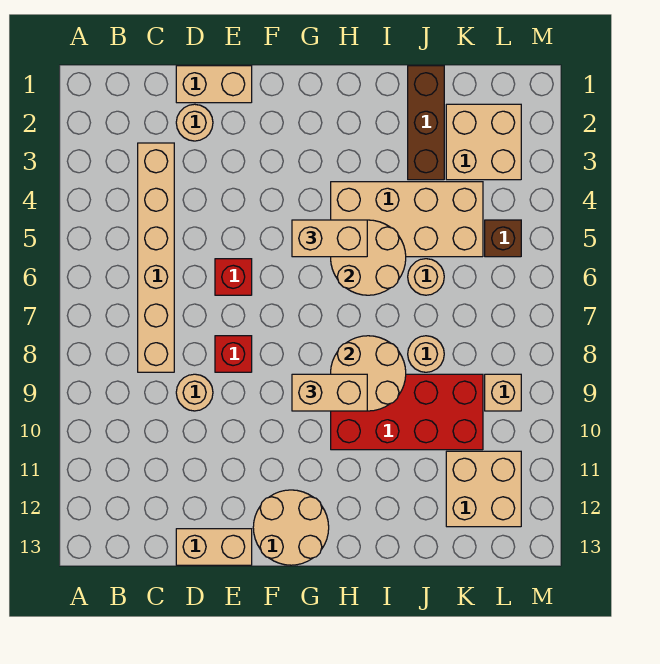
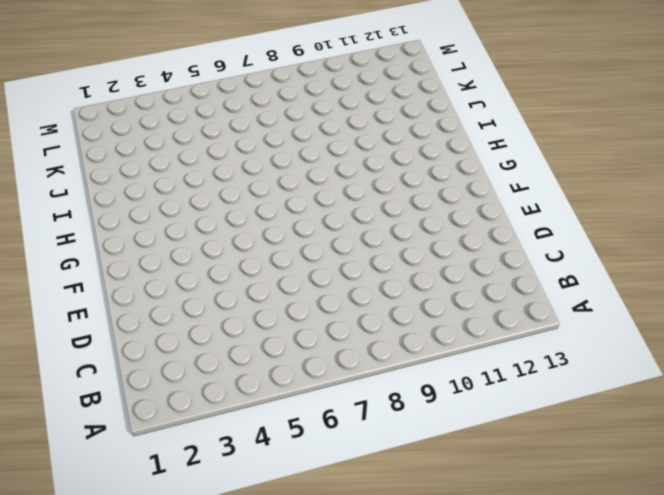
none -> tan 1x6 brick [138,143,174,372]
none -> tan 1x2 brick [176,66,252,103]
none -> tan 1x1 round brick [176,104,213,141]

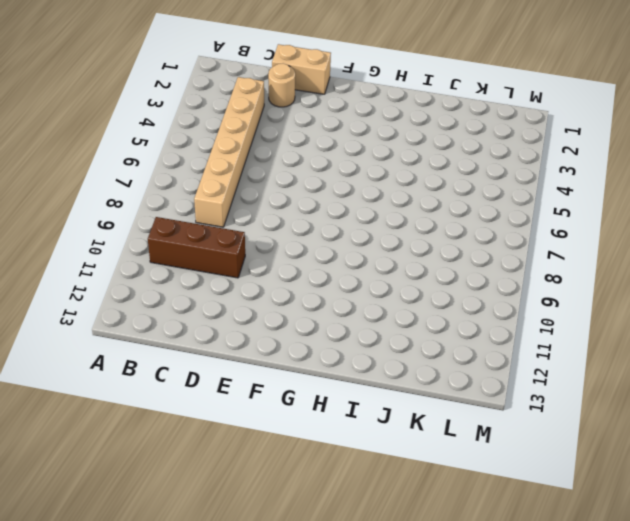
brown 1x3 brick [148,217,245,278] -> brown 1x3 brick turned to [408,66,444,180]
none -> tan 1x1 round brick [176,374,213,411]
none -> tan 1x2 brick [176,529,252,565]
none -> red 1x1 brick [215,259,252,295]

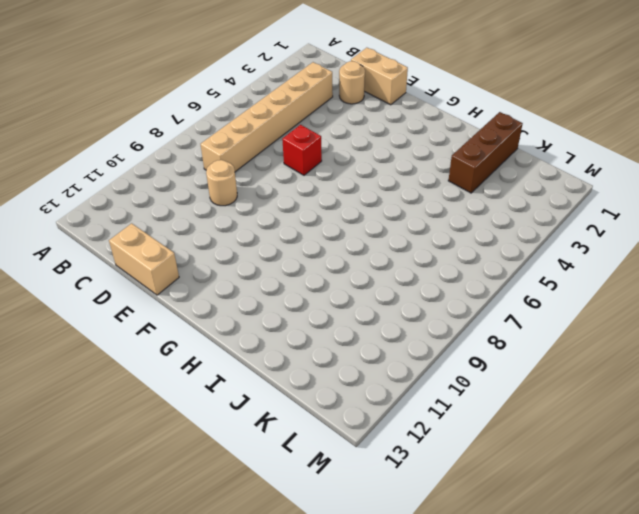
none -> red 1x1 brick [215,336,252,372]
none -> tan 2x2 round brick [253,490,329,565]
none -> tan 2x4 brick [331,182,483,257]

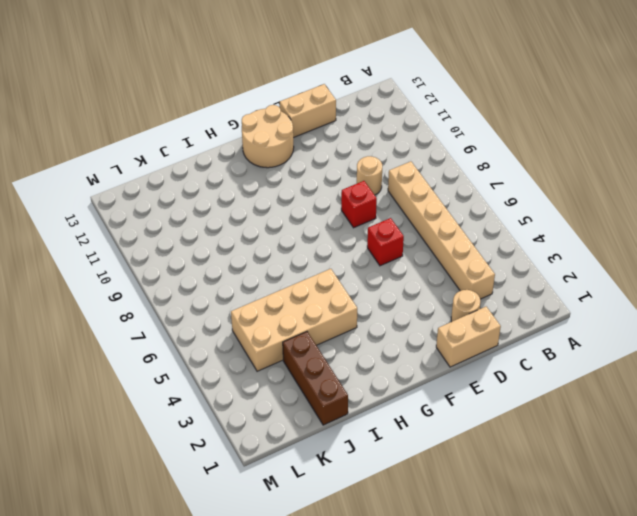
none -> red 2x4 brick [331,374,483,450]
none -> tan 1x1 round brick [408,259,444,295]
none -> tan 1x1 round brick [408,336,444,372]

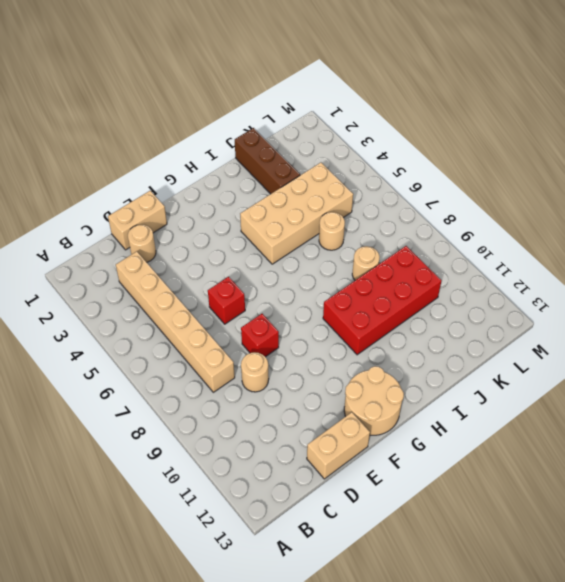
none -> tan 2x2 brick [446,104,521,180]
none -> tan 2x2 brick [446,451,521,527]
none -> brown 1x1 brick [485,220,521,257]

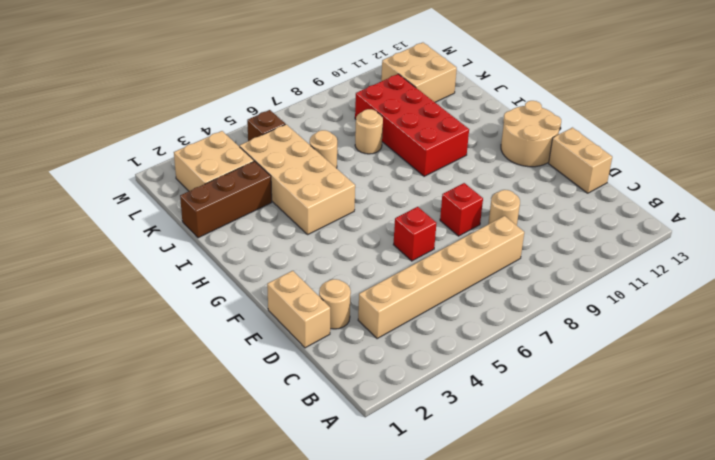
none -> tan 1x1 brick [485,374,521,411]
none -> tan 2x2 round brick [331,220,406,295]
none -> tan 2x2 round brick [331,336,406,411]

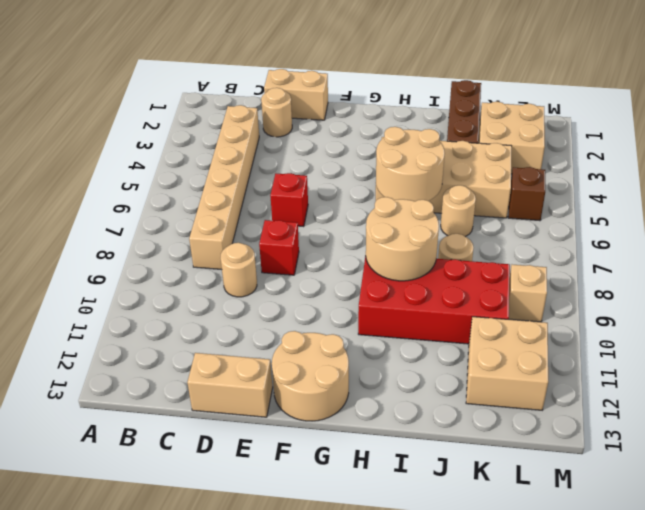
none -> tan 1x2 brick [292,220,367,257]
none -> tan 1x2 brick [292,374,367,411]

